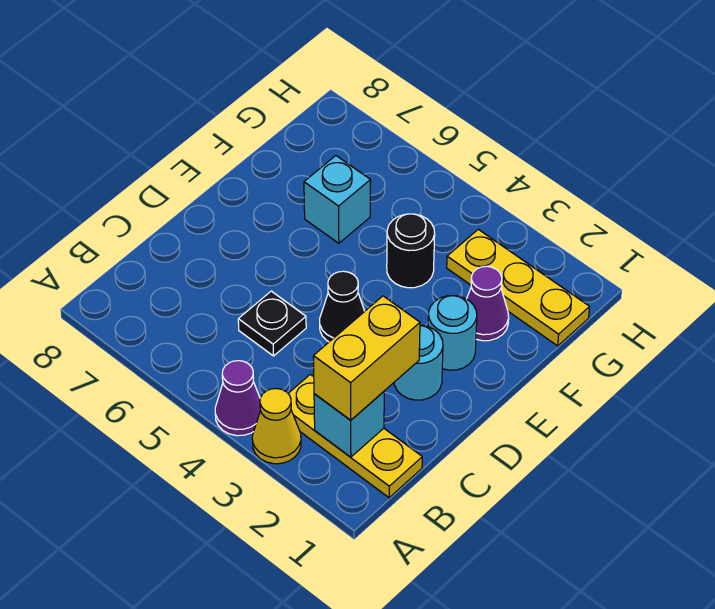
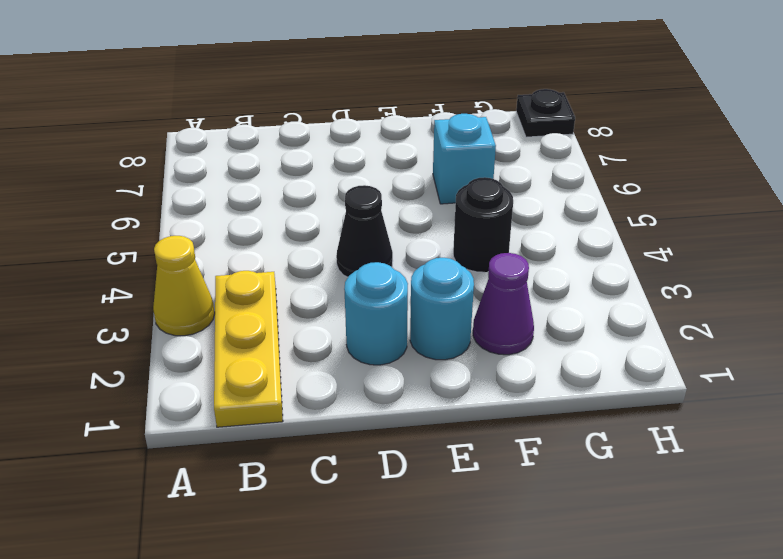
black 1x1 plate [516,89,575,137] -> black 1x1 plate moved to [238,291,306,356]
none -> purple 1x1 cone [215,361,260,436]
none -> yellow 1x3 plate [447,229,590,346]
none -> cyan 1x1 brick [314,392,384,457]

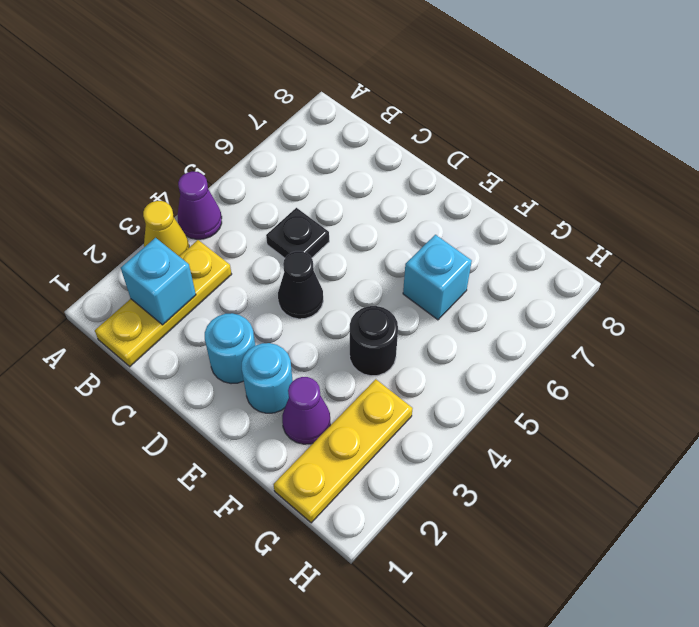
none -> yellow 1x2 brick [313,296,420,420]

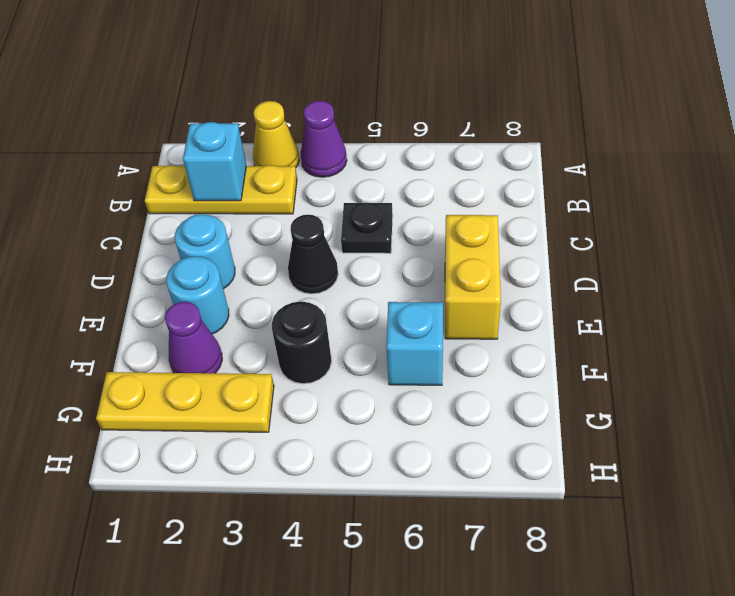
yellow 1x2 brick [445,215,501,339] -> yellow 1x2 brick moved to [313,296,420,420]

